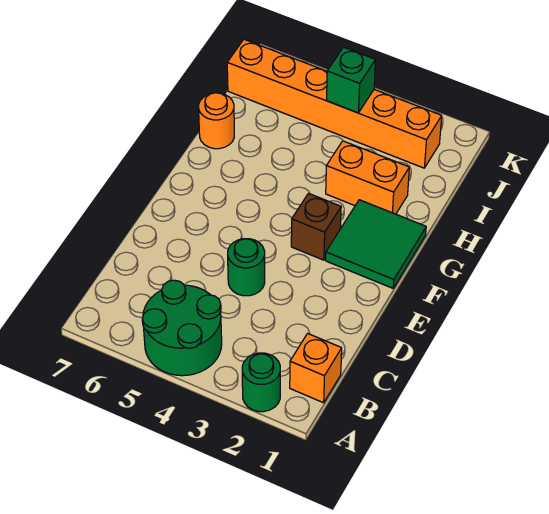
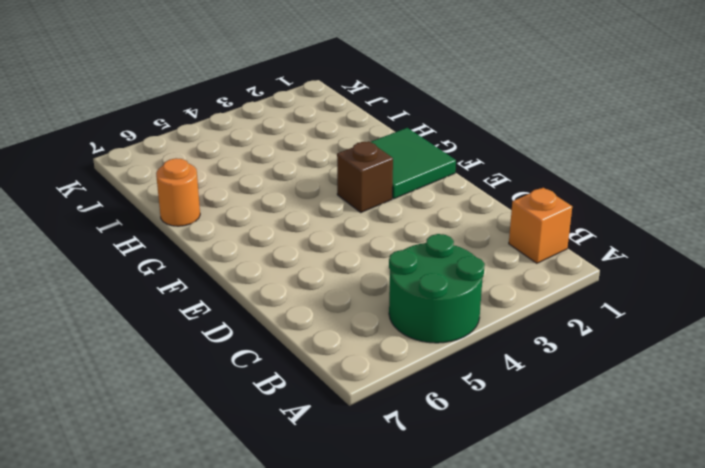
none -> green 1x1 round brick [242,353,280,412]
none -> green 1x1 round brick [228,239,265,296]

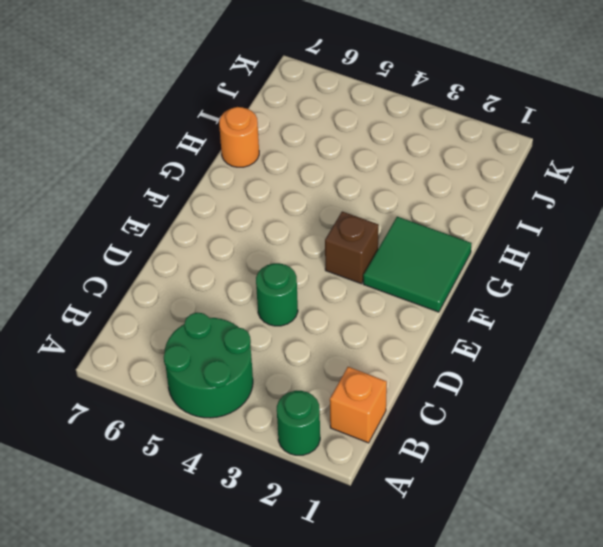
none -> orange 1x2 brick [326,141,409,214]
none -> orange 1x6 brick [227,39,442,168]

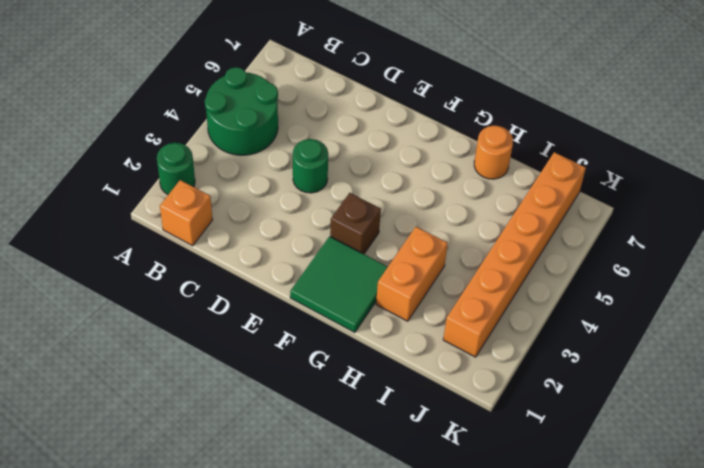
none -> green 1x1 brick [327,47,376,113]

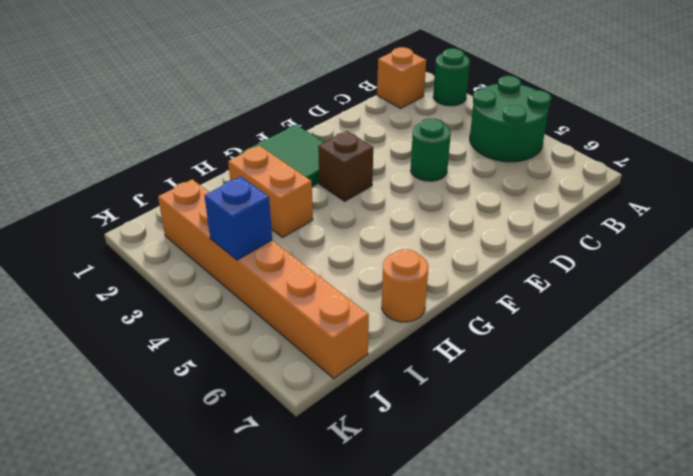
blue 1x1 brick [204,176,272,260] -> green 1x1 brick [327,47,376,113]

